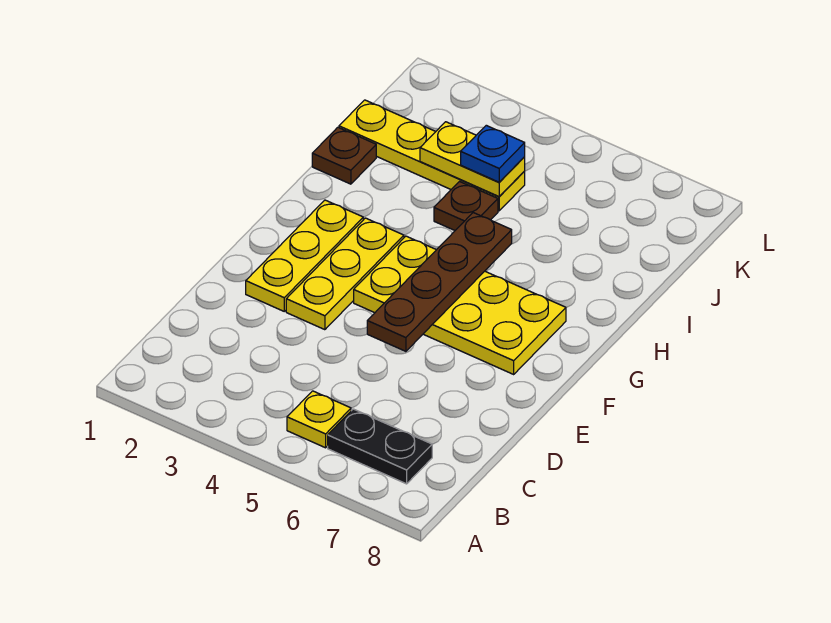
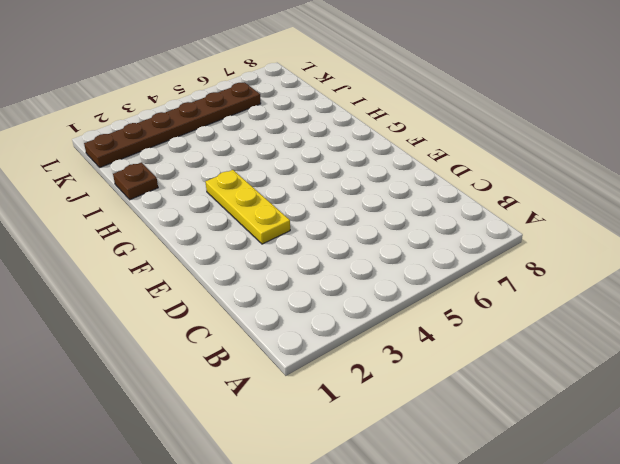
brown 1x6 plate [84,82,261,167] -> none
none -> yellow 1x1 plate [287,391,351,448]
none -> black 1x2 plate [328,409,432,484]

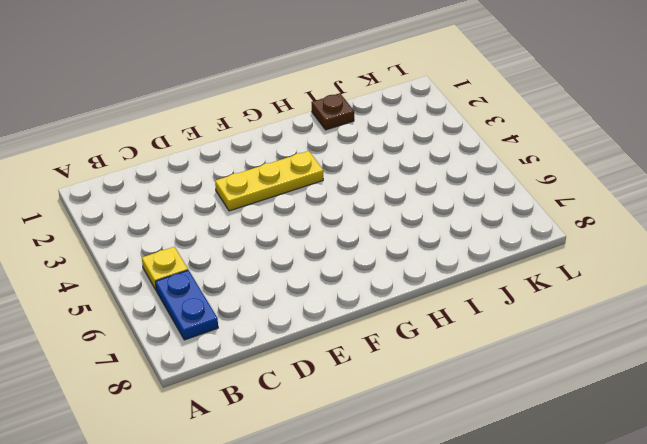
blue 1x2 plate [156,270,218,340] -> black 1x2 plate [328,409,432,484]
none -> yellow 1x3 plate [246,200,363,311]
none -> yellow 2x4 plate [354,236,566,374]

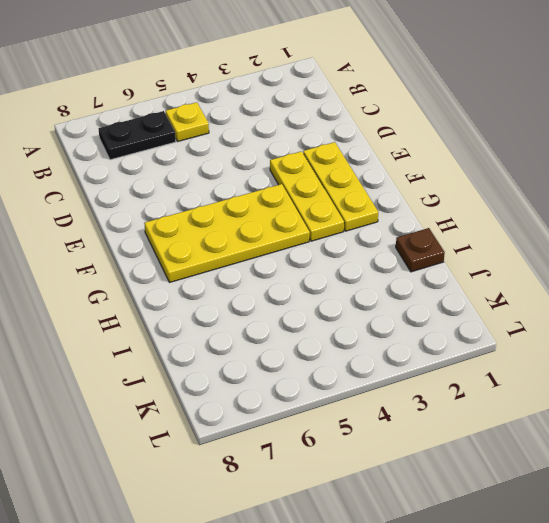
none -> brown 1x1 plate [434,182,498,230]
none -> yellow 1x4 plate [339,100,525,211]

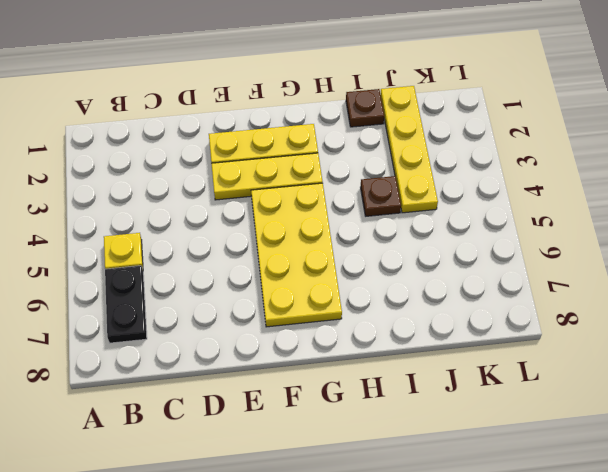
none -> brown 1x4 plate [367,213,512,351]
none -> yellow 1x2 plate [420,122,525,196]

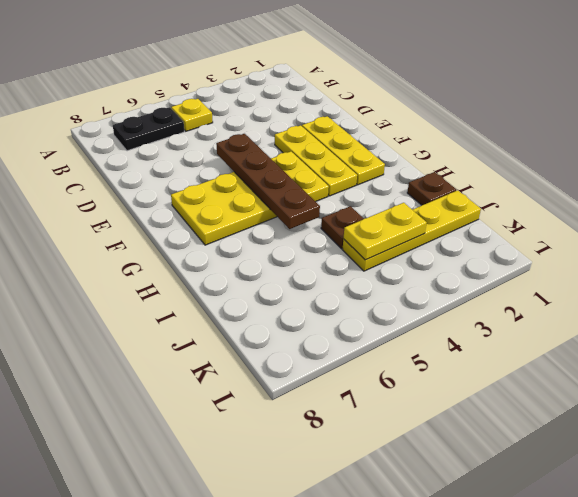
none -> blue 1x1 plate [461,125,525,182]

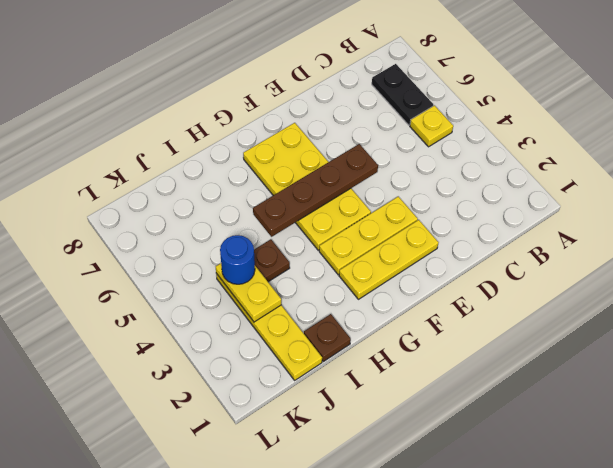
blue 1x1 round brick [220,235,255,284] -> blue 1x1 plate [461,125,525,182]

